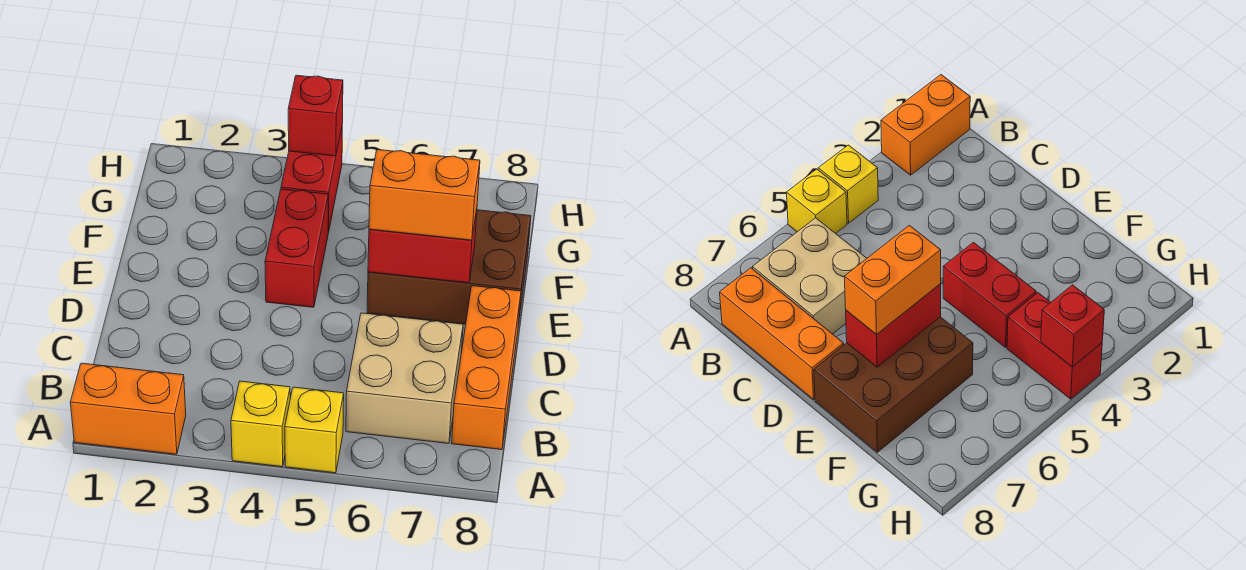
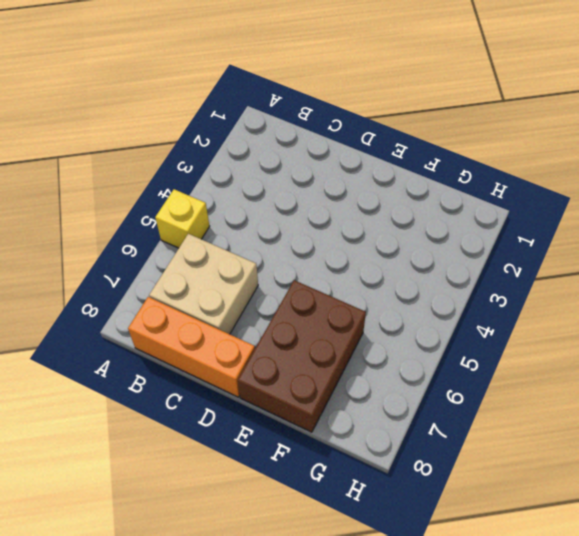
none -> orange 1x2 brick [70,363,186,454]
none -> yellow 1x1 brick [231,381,290,467]

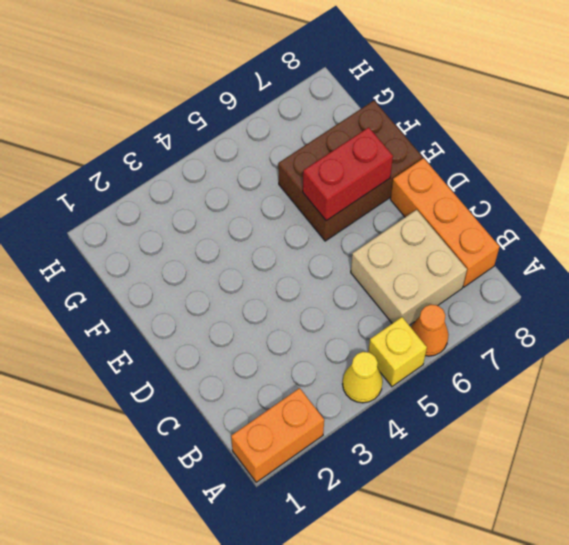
yellow 1x1 cone [343,352,383,403] -> yellow 1x1 brick [231,381,290,467]
orange 1x1 cone [411,305,449,356] -> none
none -> red 1x2 brick [265,189,328,307]
none -> red 1x2 brick [281,128,342,233]

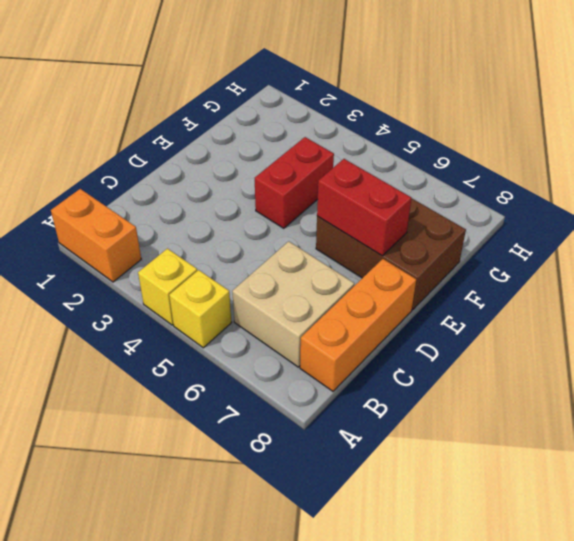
none -> red 1x2 brick [281,128,342,233]
none -> red 1x1 brick [288,75,343,156]

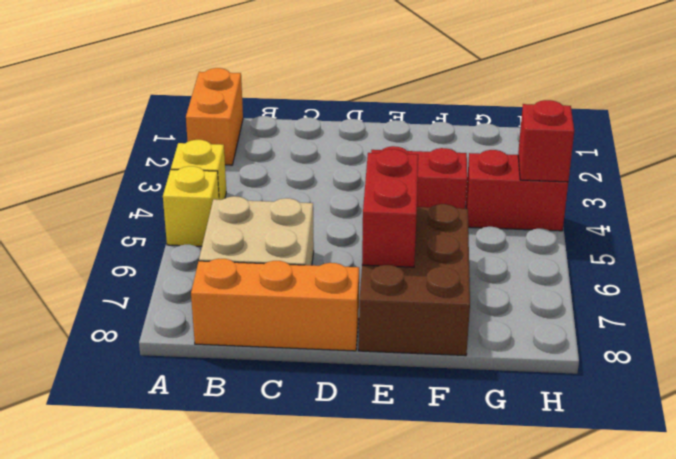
none -> orange 1x2 brick [369,150,480,240]

